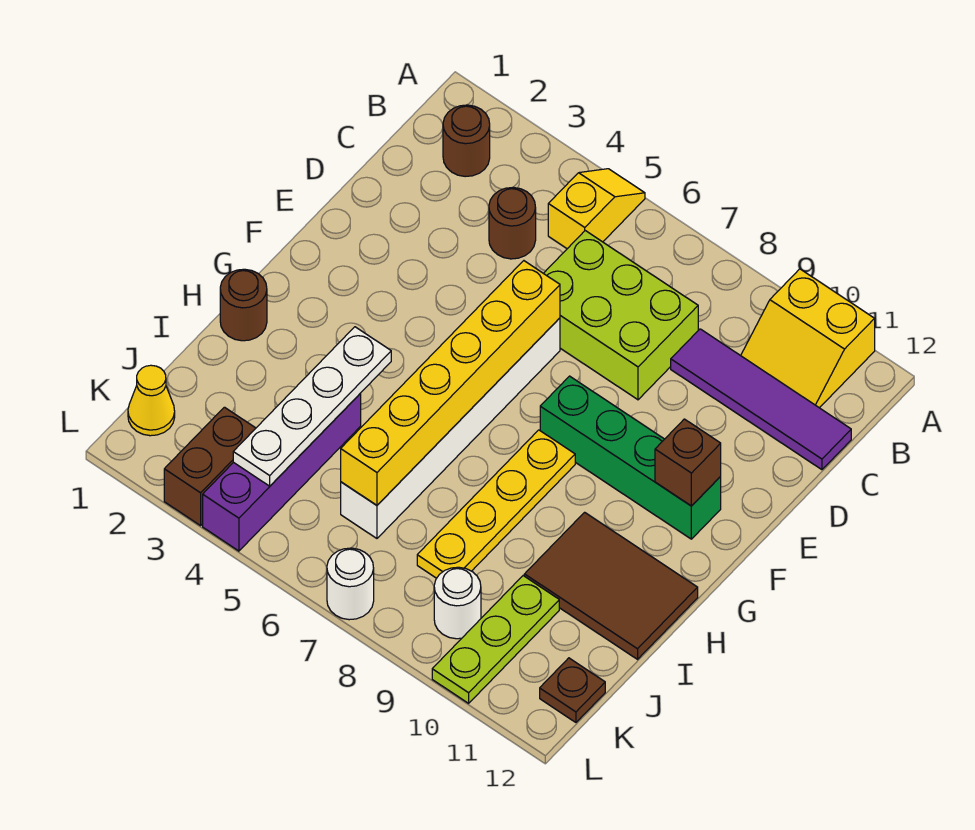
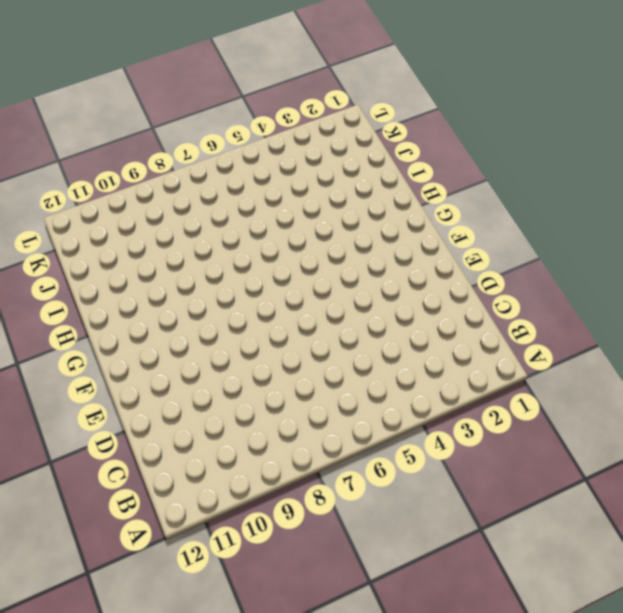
none -> yellow 1x2 slope [548,169,645,249]
none -> yellow 2x2 slope [741,269,875,408]
none -> brown 1x1 round brick [443,105,490,177]

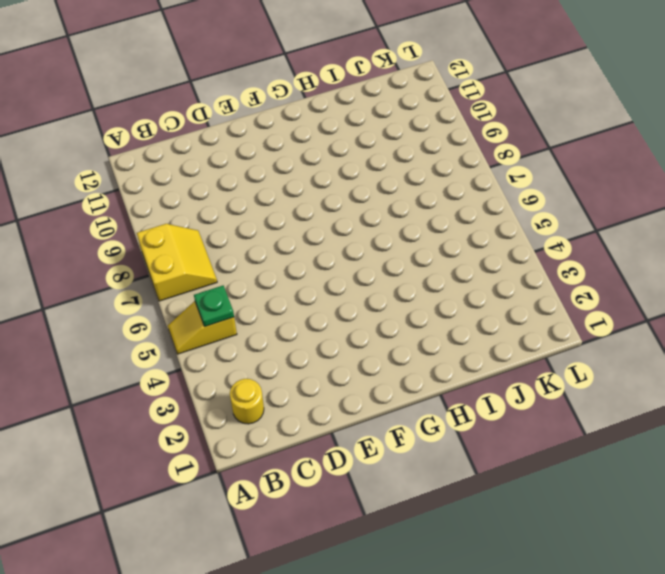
yellow 2x2 slope [137,224,217,301] -> yellow 2x2 slope moved to [741,269,875,408]
yellow 1x1 round brick [230,379,264,424] -> brown 1x1 round brick [443,105,490,177]
green 1x1 plate [194,286,234,327] -> none
none -> brown 1x1 round brick [489,187,536,259]
none -> lime 2x3 brick [544,231,698,400]
none -> purple 1x4 tile [671,329,851,470]

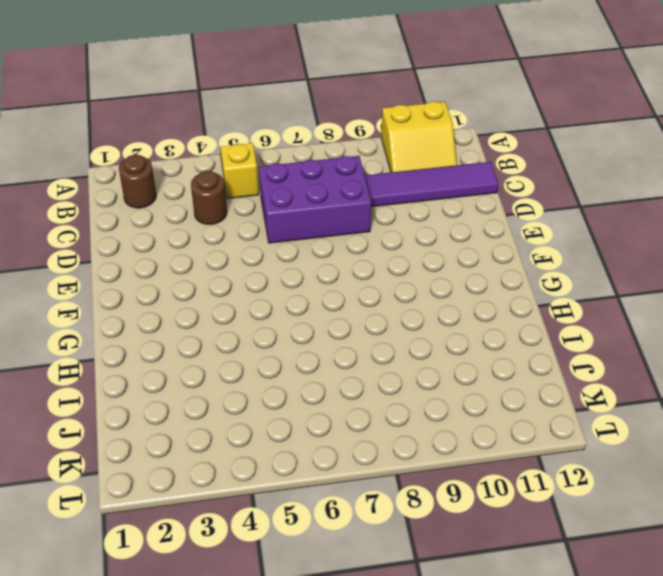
purple 2x3 brick [259,156,371,243] -> lime 2x3 brick [544,231,698,400]
none -> white 1x6 brick [341,318,560,538]
none -> green 1x4 brick [540,376,721,539]
none -> yellow 1x4 plate [417,430,575,578]

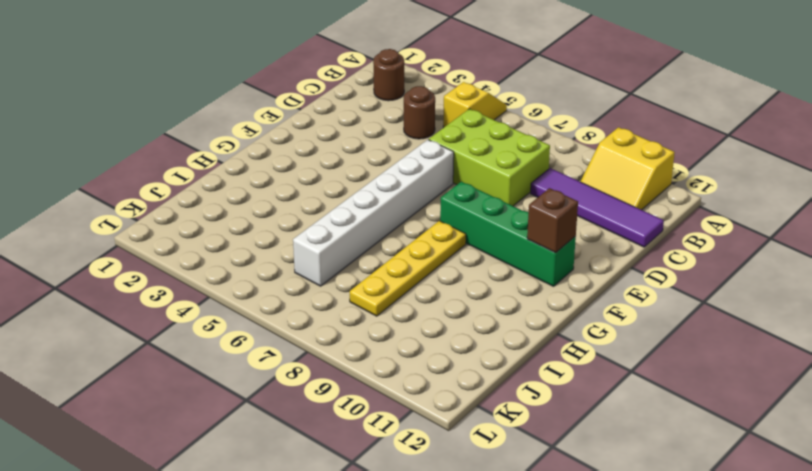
none -> brown 1x1 round brick [220,269,267,341]
none -> brown 2x3 tile [524,512,698,659]
none -> purple 1x4 brick [203,394,361,551]

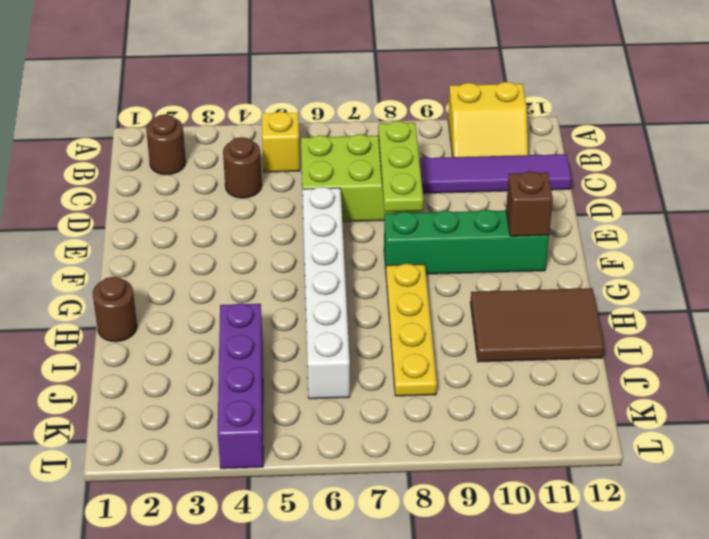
lime 1x3 plate [378,121,423,212] -> lime 1x3 plate moved to [432,576,559,703]
none -> yellow 1x1 cone [128,365,175,436]
none -> brown 1x2 brick [164,407,256,526]
none -> white 1x1 round brick [434,567,481,639]

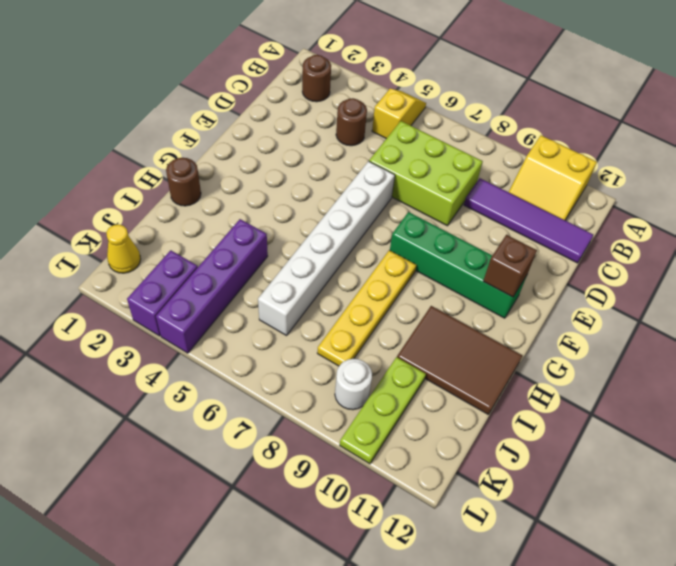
purple 1x2 brick [127,250,198,336] -> brown 1x2 brick [164,407,256,526]
none -> brown 1x1 plate [540,658,605,722]
none -> white 1x1 round brick [327,548,374,620]
none -> yellow 1x6 brick [341,261,560,505]

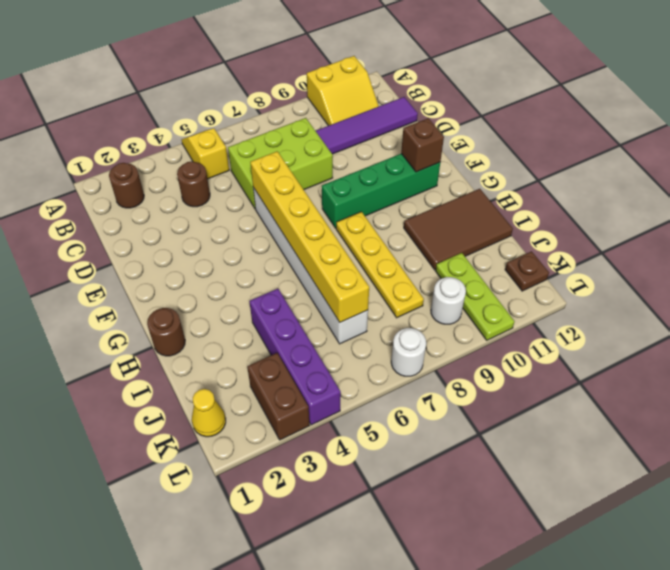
none -> white 1x4 plate [233,327,391,486]

